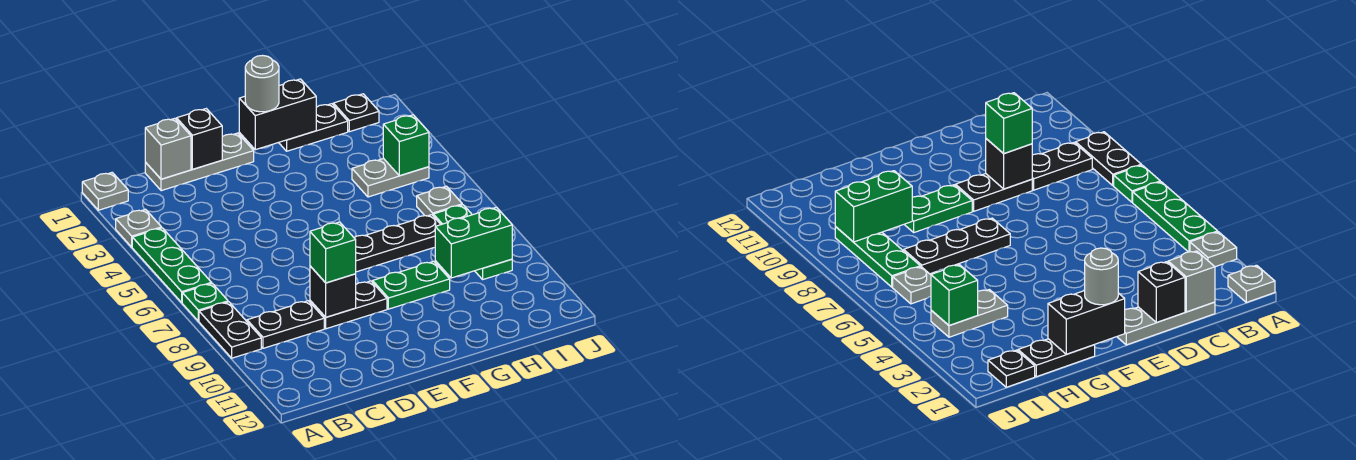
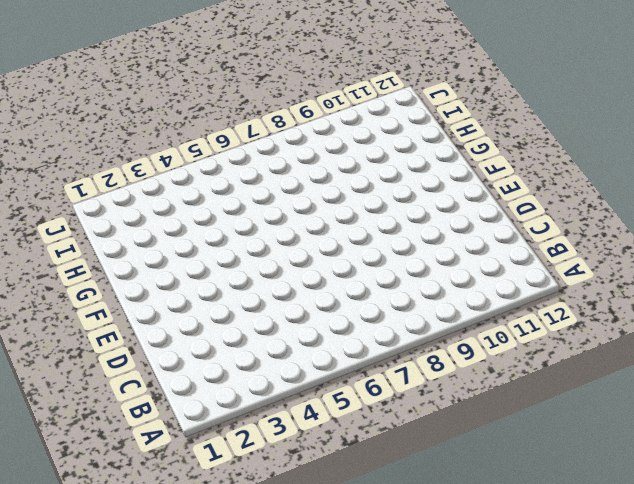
none -> grey 1x1 plate [82,173,128,210]
none -> grey 1x1 plate [116,209,162,247]
none -> green 1x3 plate [132,228,212,302]

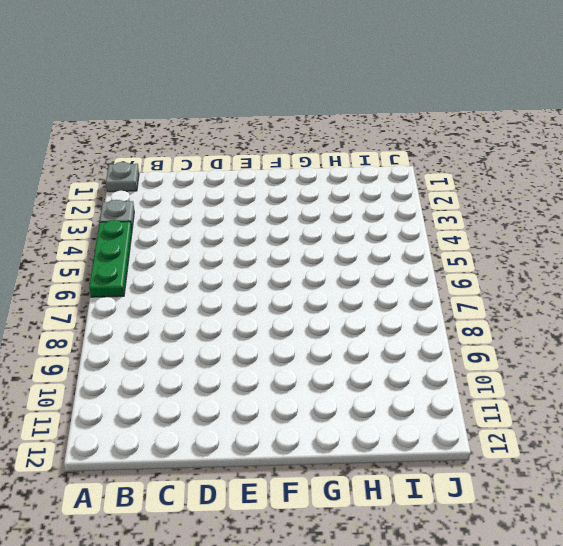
none -> green 1x1 plate [182,284,228,321]
none -> black 1x2 plate [199,302,261,358]
none -> black 1x2 plate [247,301,324,348]

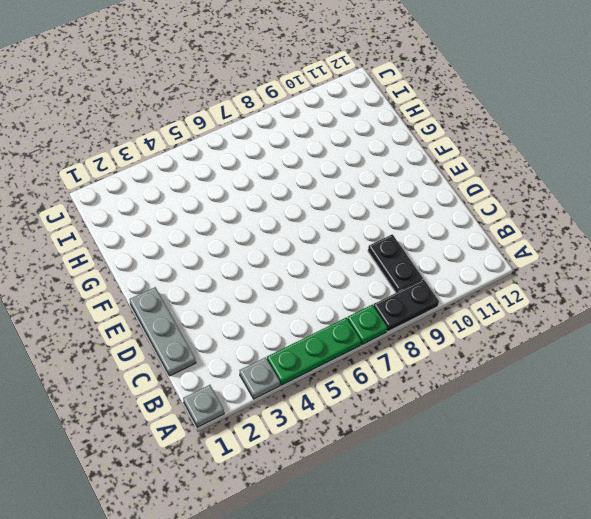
none -> black 1x2 plate [310,281,387,329]
none -> black 1x3 plate [354,215,441,272]
none -> green 1x2 plate [372,261,450,309]

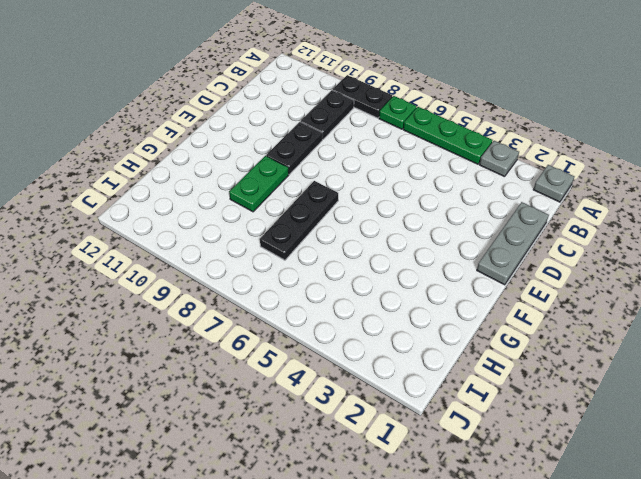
none -> black 1x2 plate [279,104,348,151]
none -> grey 1x2 plate [352,159,429,197]
none -> black 1x1 plate [333,94,379,132]

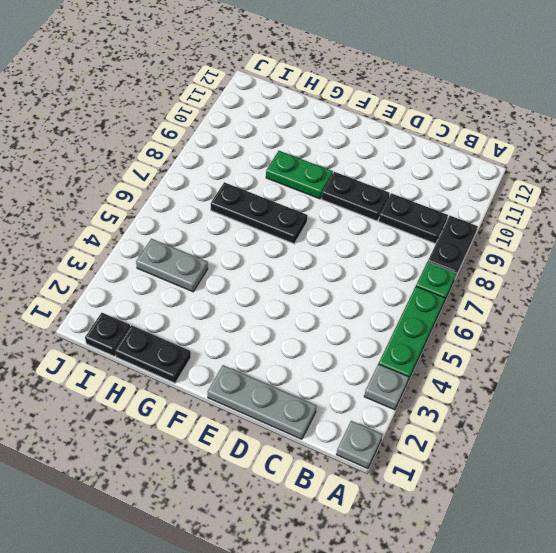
none -> grey 1x1 plate [417,186,462,216]
none -> green 1x3 plate [433,205,512,279]
none -> grey 1x1 brick [145,118,191,179]

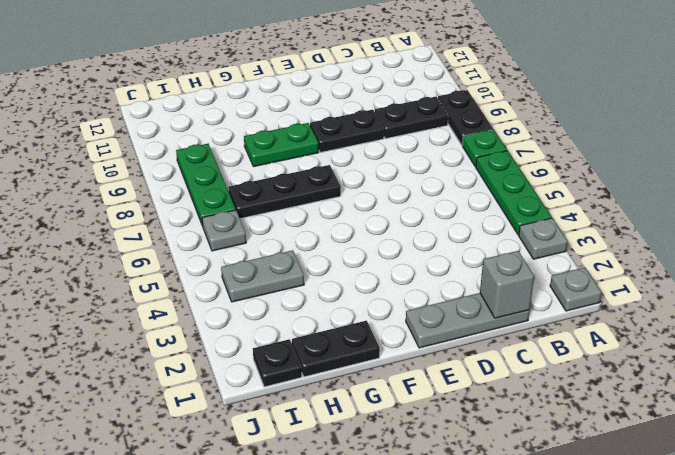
none -> black 1x1 brick [177,109,222,169]
none -> black 1x1 brick [310,266,356,317]
none -> black 1x2 brick [239,79,316,150]

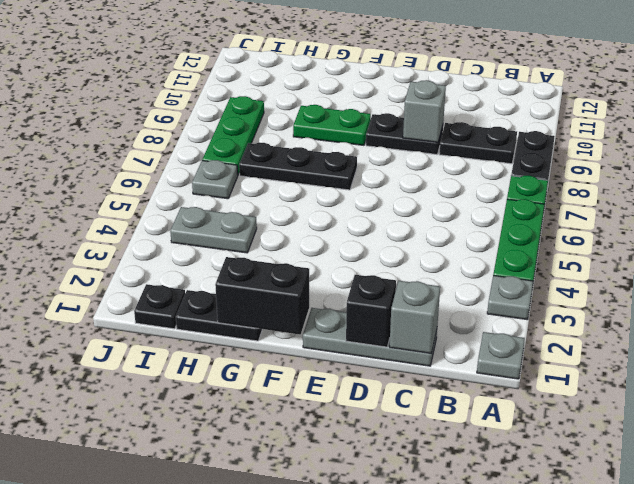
grey 1x1 brick [403,80,446,142] -> black 1x1 brick [310,266,356,317]
none -> green 1x2 brick [435,207,512,278]
none -> green 1x1 brick [383,115,429,176]
none -> green 1x1 brick [310,222,356,283]

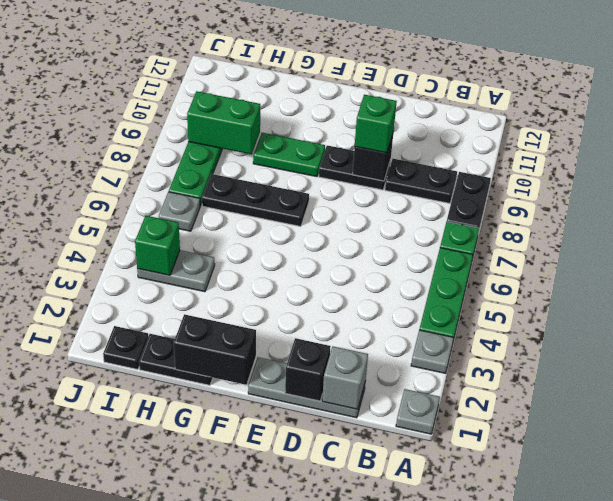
none -> grey 1x1 round brick [245,56,279,112]

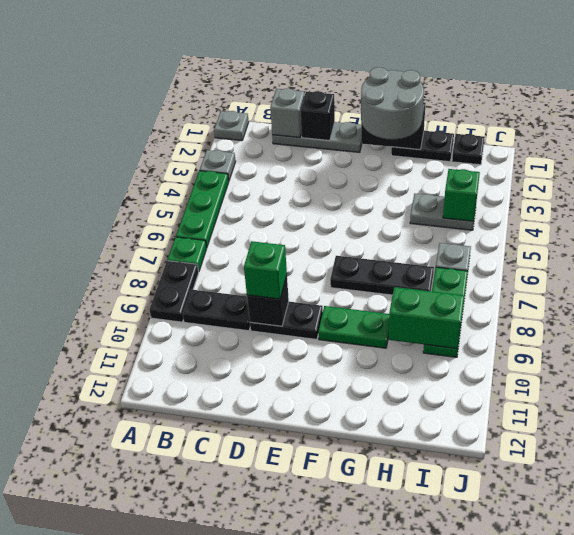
grey 2x2 round brick [361,67,424,140] -> grey 1x1 round brick [245,56,279,112]

